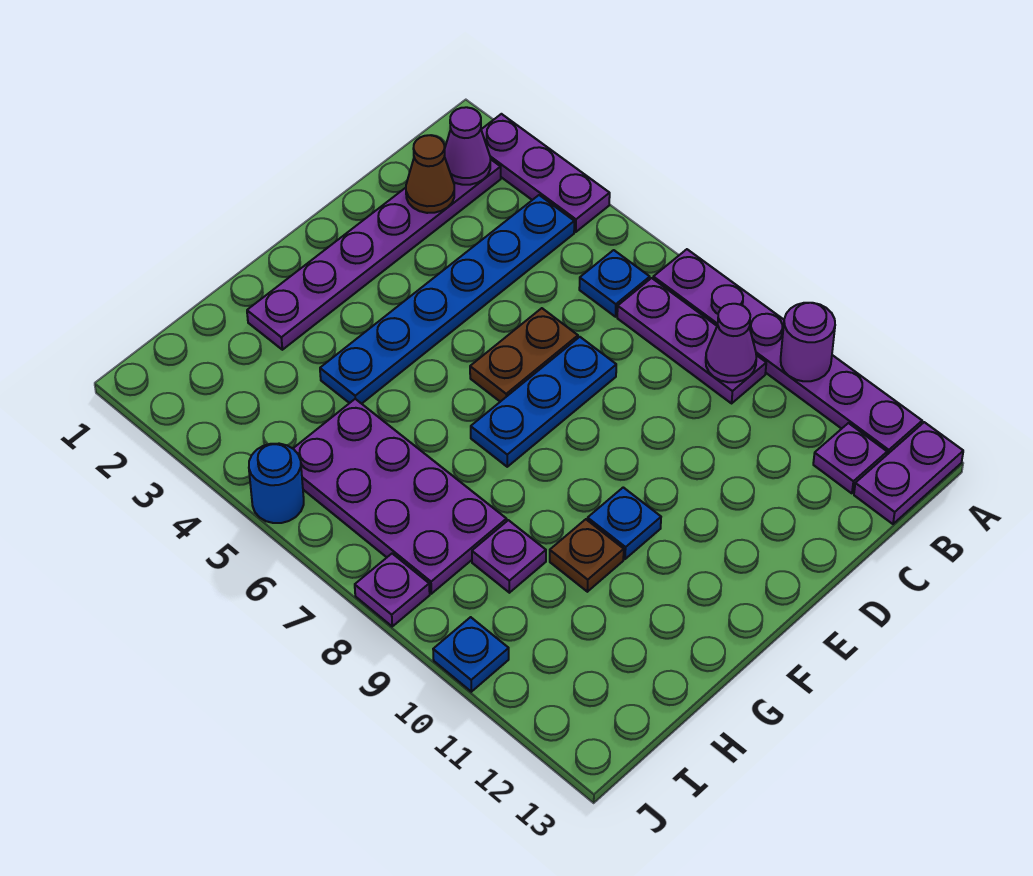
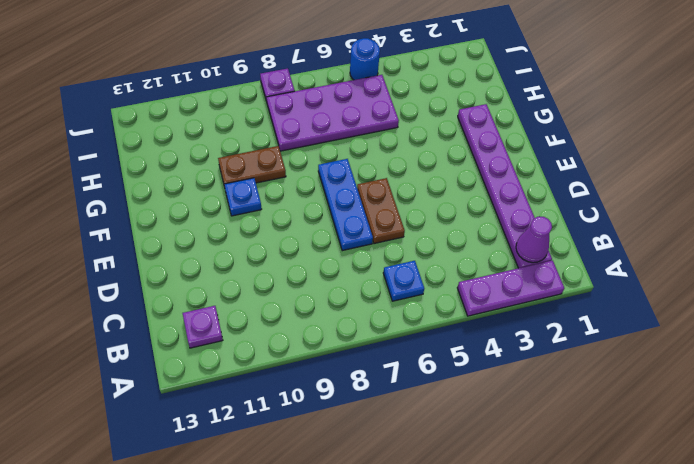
brown 1x2 plate [218,146,286,187] -> brown 1x1 plate [550,519,624,592]
none -> purple 1x6 plate [653,249,922,454]
none -> purple 1x2 plate [854,422,963,524]
none -> blue 1x6 plate [320,195,574,404]

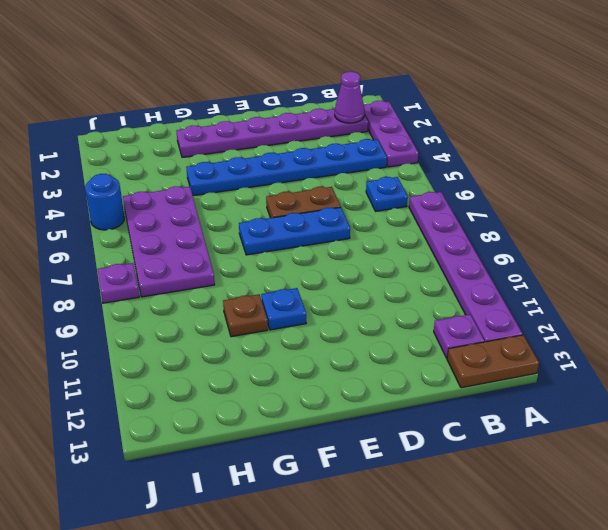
brown 1x2 plate [447,335,539,388] -> purple 1x2 plate [854,422,963,524]
none -> purple 1x3 plate [617,278,766,403]
none -> purple 1x1 plate [472,520,546,593]
none -> blue 1x1 plate [433,617,509,692]

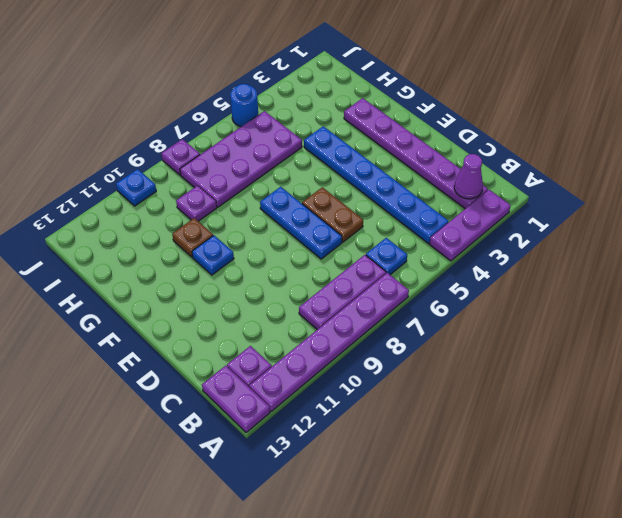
none -> purple 1x1 round brick [781,303,835,381]
none -> purple 1x1 cone [706,304,756,382]
none -> brown 1x1 cone [406,135,454,213]

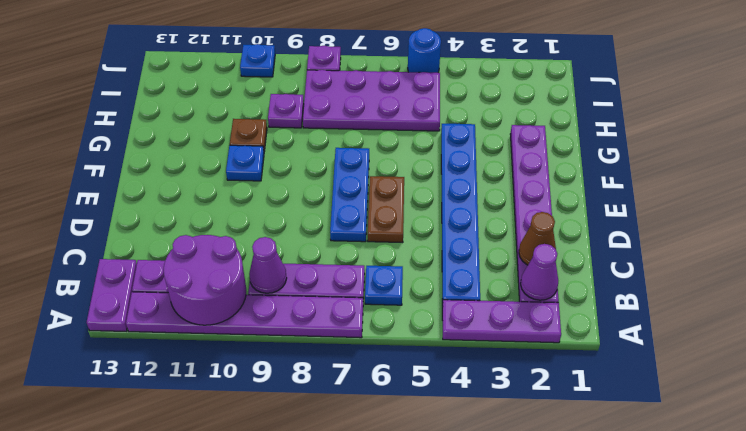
purple 2x2 round brick [163,235,246,325] -> purple 1x1 round brick [781,303,835,381]

